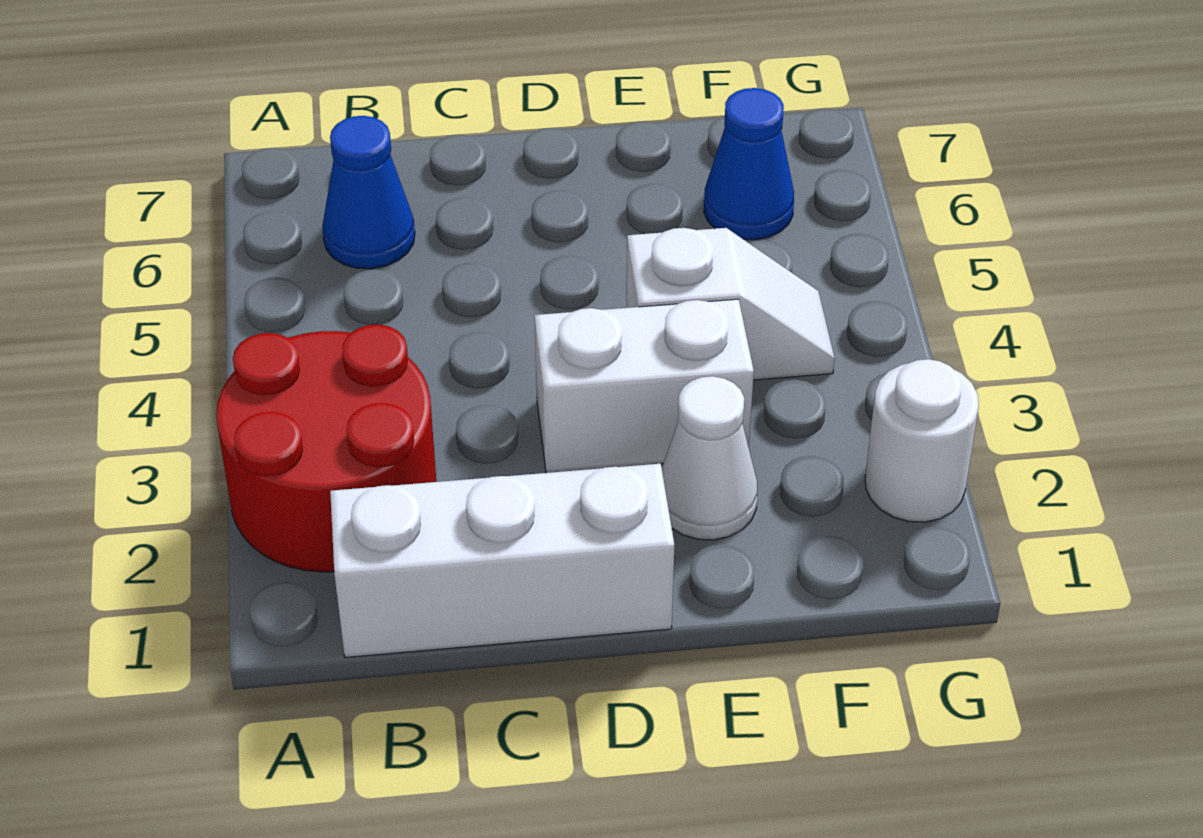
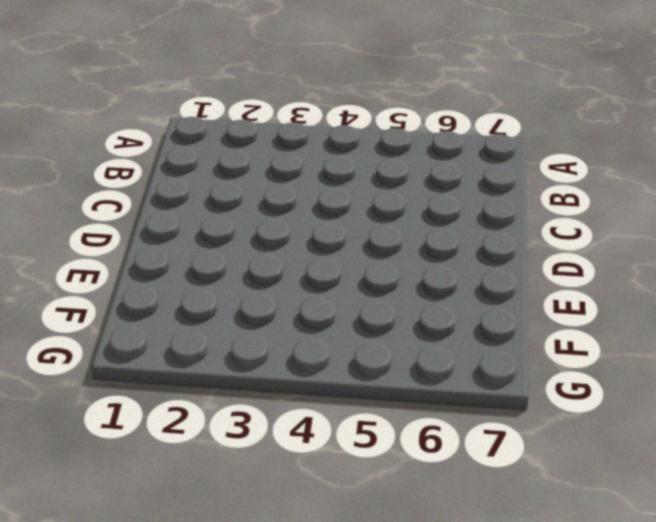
none -> red 2x2 round brick [216,325,436,572]
none -> white 1x3 brick [330,464,674,657]

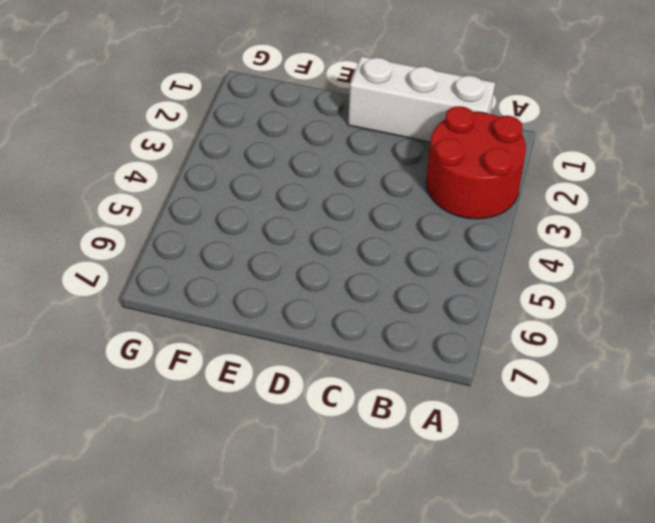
none -> blue 1x1 cone [322,116,415,269]
none -> white 1x2 brick [535,299,754,473]

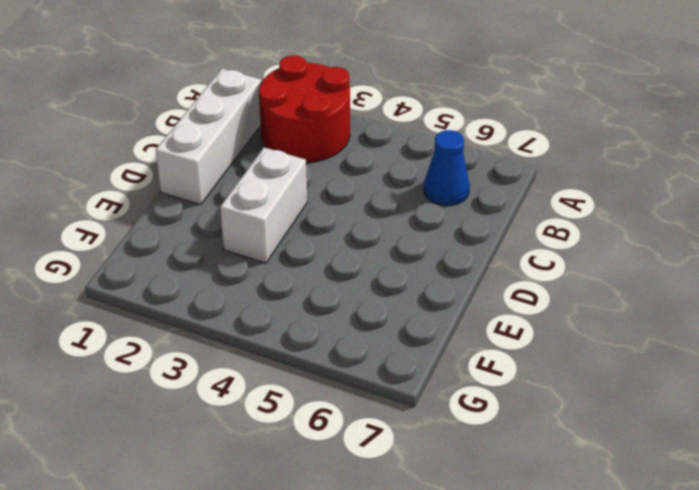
none -> white 1x1 cone [662,376,757,540]
none -> white 1x2 slope [627,228,835,380]

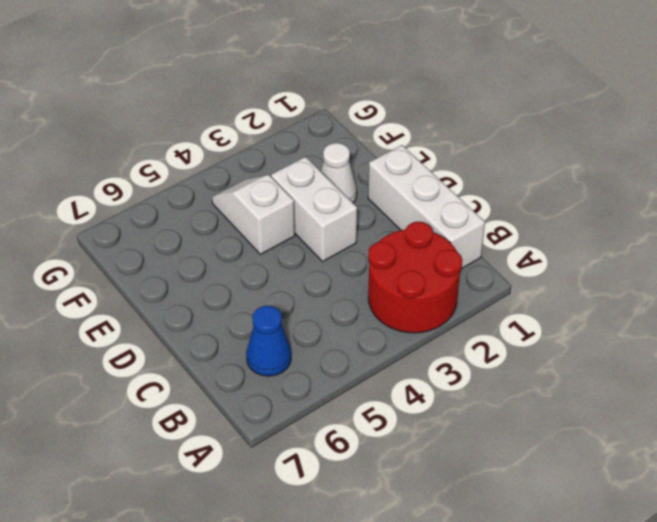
none -> blue 1x1 cone [704,88,794,240]
none -> white 1x1 round brick [865,359,979,522]

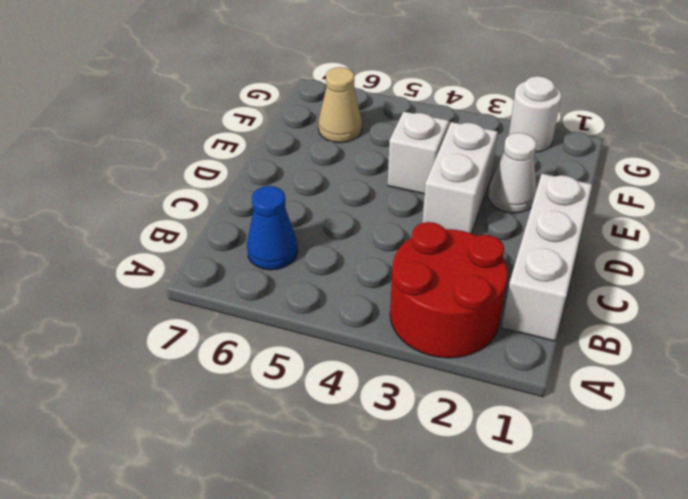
tan 1x1 cone [318,67,362,143] -> blue 1x1 cone [704,88,794,240]

